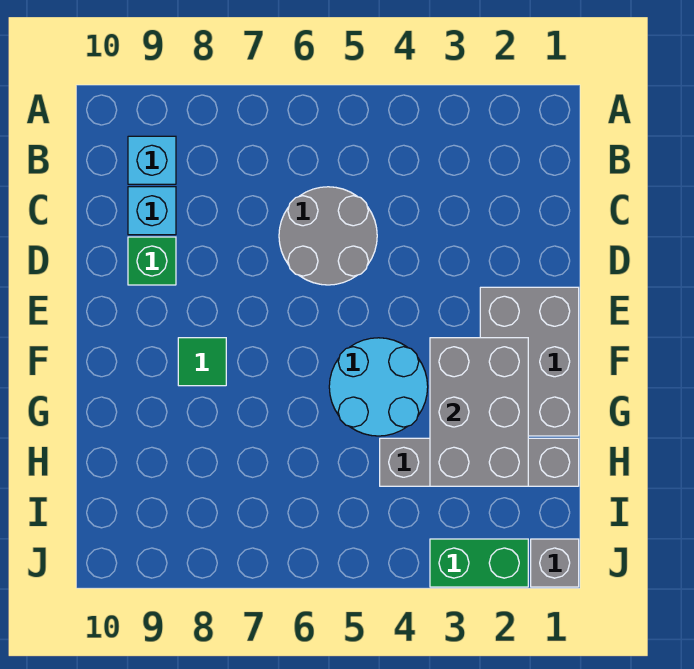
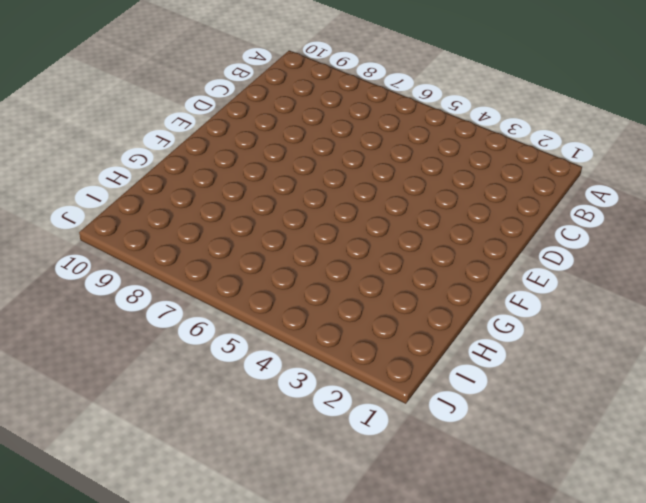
none -> cyan 1x1 brick [128,136,176,184]
none -> grey 2x2 round brick [279,187,377,285]

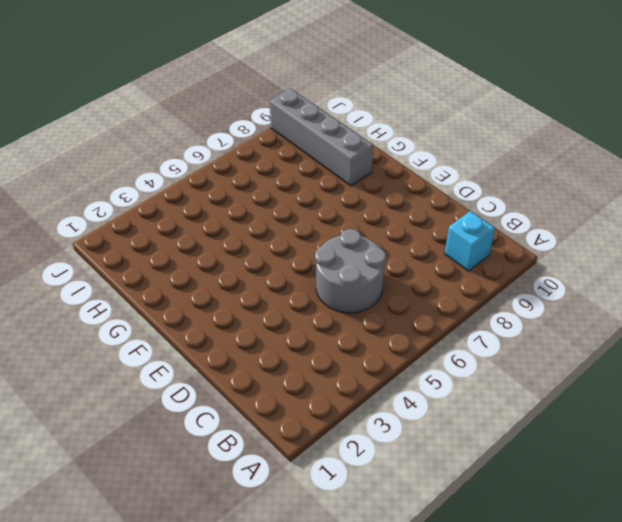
grey 1x4 brick [270,89,373,186] -> grey 1x4 brick turned to [380,438,579,486]
none -> cyan 1x1 brick [128,187,176,235]
none -> green 1x1 brick [128,237,176,285]

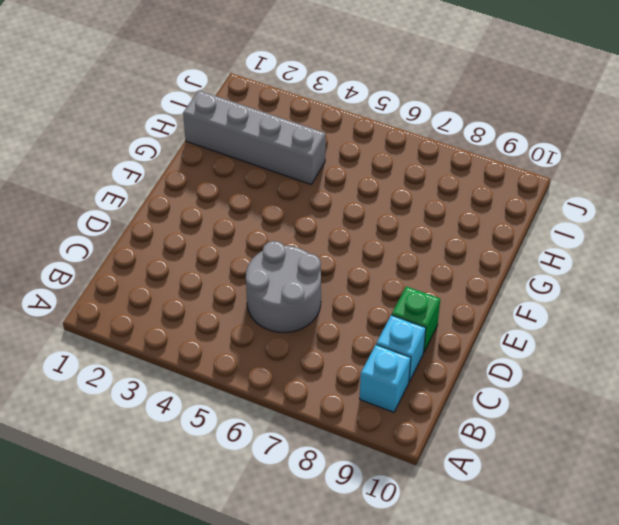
none -> grey 2x3 brick [480,287,579,436]
none -> cyan 2x2 round brick [329,338,428,436]

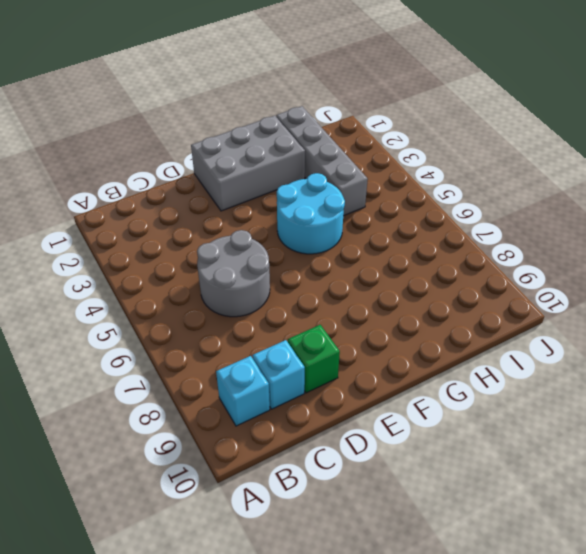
none -> green 1x1 tile [178,338,226,386]
none -> grey 1x1 brick [531,539,579,587]

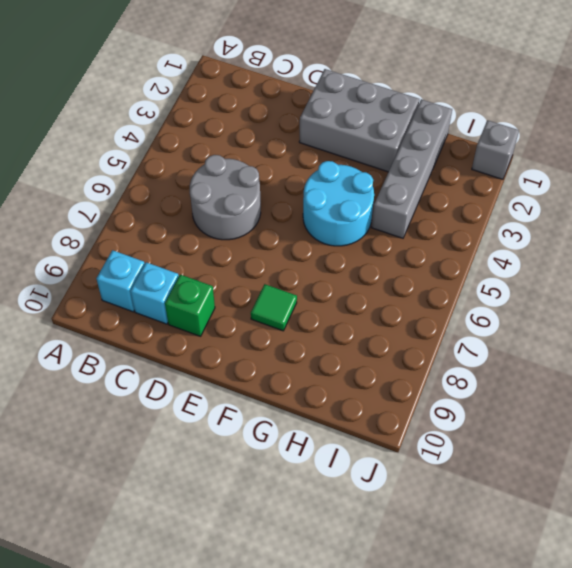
none -> green 1x2 brick [430,539,528,587]
none -> grey 2x3 brick [430,338,528,486]

